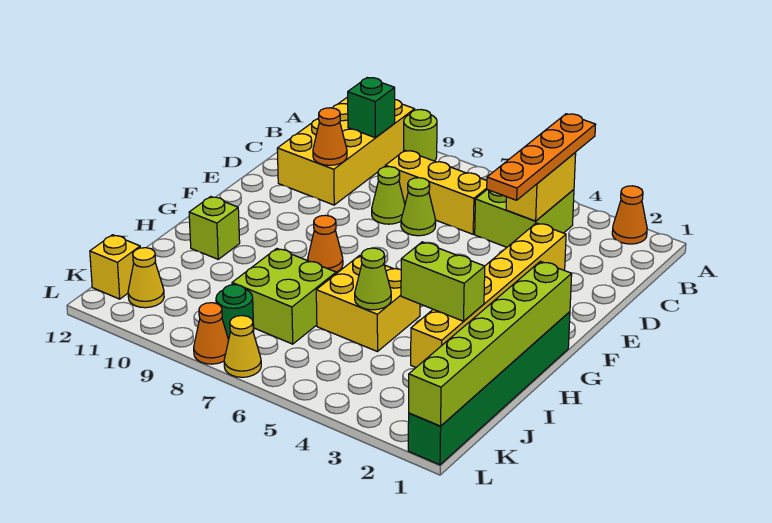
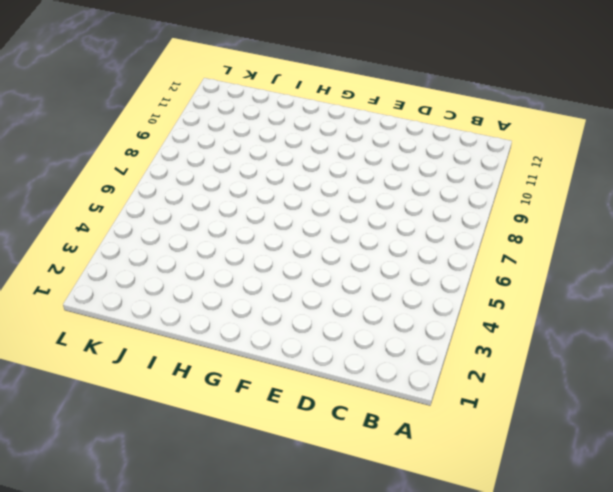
none -> orange 1x1 cone [612,186,647,244]
none -> lime 1x1 round brick [404,110,437,161]
none -> yellow 2x4 brick [277,97,415,205]

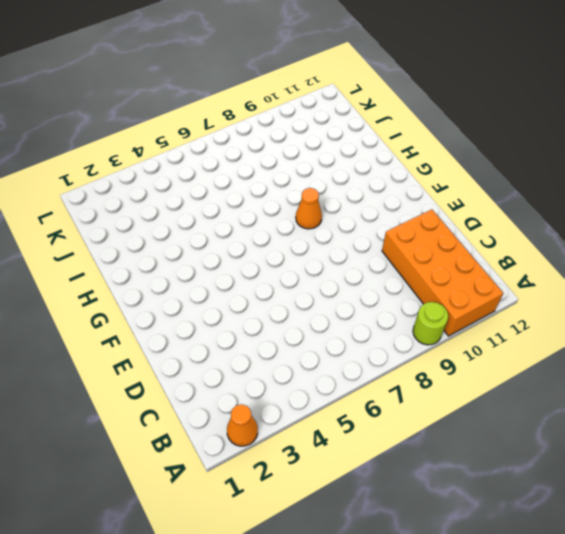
orange 2x4 brick [382,209,503,336] -> yellow 2x4 brick [277,97,415,205]
none -> lime 2x2 brick [475,190,574,247]
none -> yellow 1x3 brick [385,150,487,234]
none -> yellow 1x6 brick [411,223,566,367]

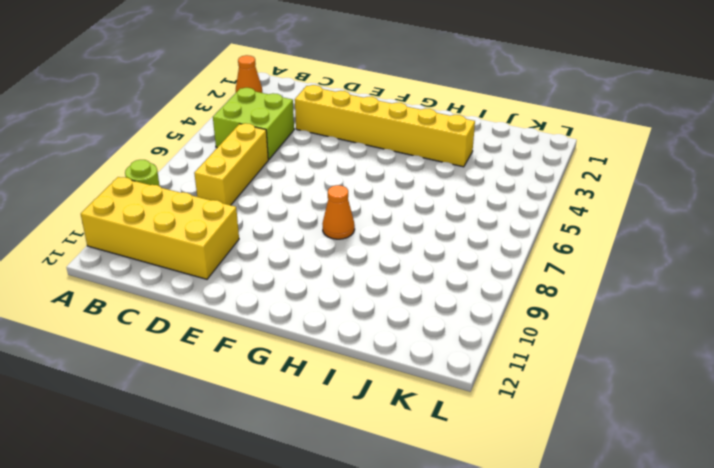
none -> lime 1x1 cone [401,178,436,236]
none -> lime 1x1 cone [372,167,405,224]
none -> green 1x6 brick [408,312,570,465]

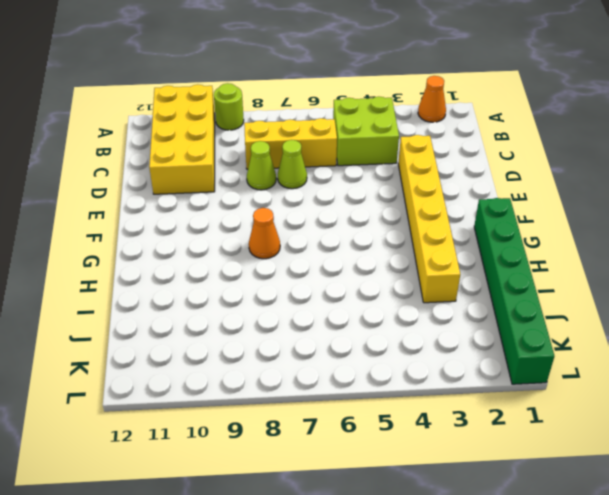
none -> yellow 2x2 brick [316,255,420,352]
none -> lime 1x1 brick [189,197,240,259]
none -> lime 2x2 brick [232,249,336,344]

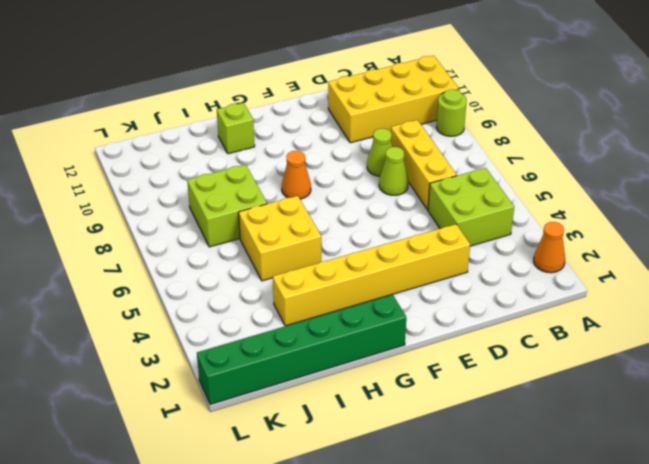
none -> green 1x1 round brick [216,285,254,340]
none -> yellow 1x1 cone [128,248,164,308]
none -> yellow 1x1 brick [90,235,140,299]

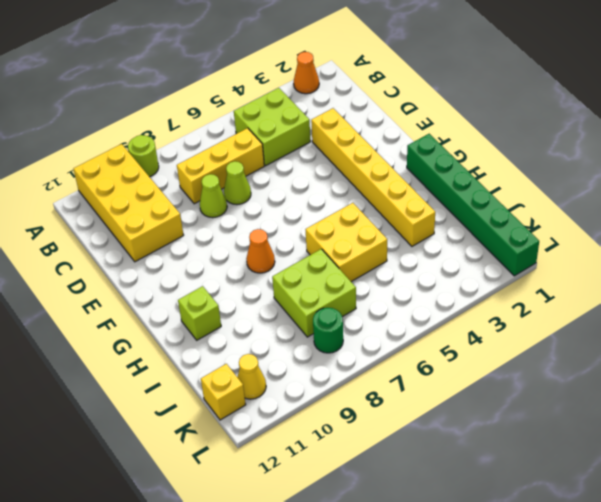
none -> yellow 1x1 cone [224,316,261,377]
none -> orange 1x1 cone [194,303,229,364]
none -> yellow 1x2 brick [506,153,576,221]

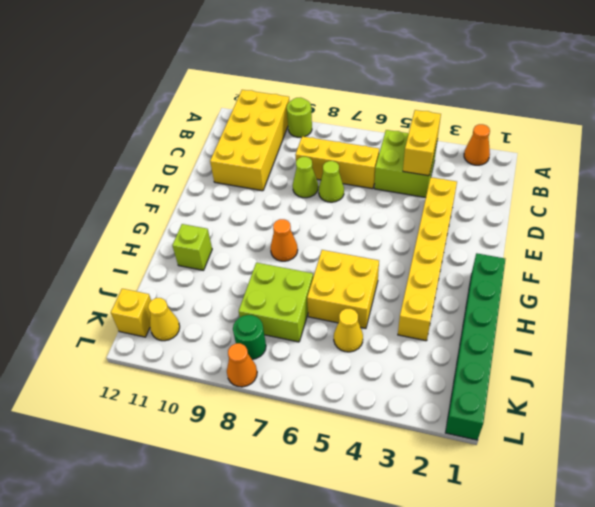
yellow 1x1 cone [334,309,363,352] -> yellow 1x1 cone moved to [224,316,261,377]
none -> green 1x1 brick [348,78,395,137]
none -> orange 1x1 cone [313,108,347,165]
none -> lime 1x6 brick [409,261,572,426]

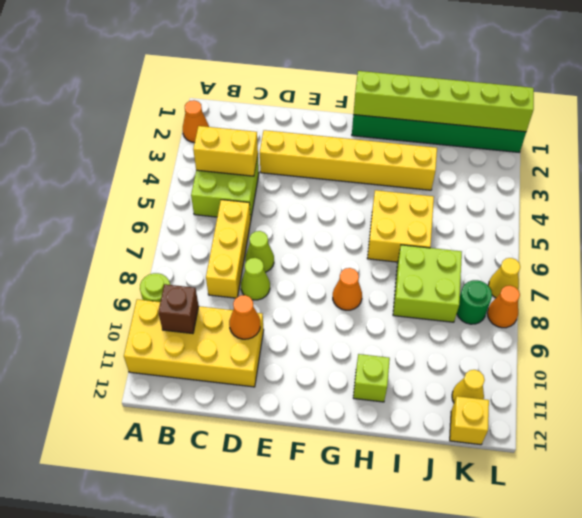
brown 1x1 brick [158,284,199,334] -> green 1x1 brick [348,78,395,137]
none -> lime 1x2 brick [401,242,485,321]
none -> lime 1x1 cone [355,248,391,310]
none -> orange 1x4 plate [487,114,596,200]

